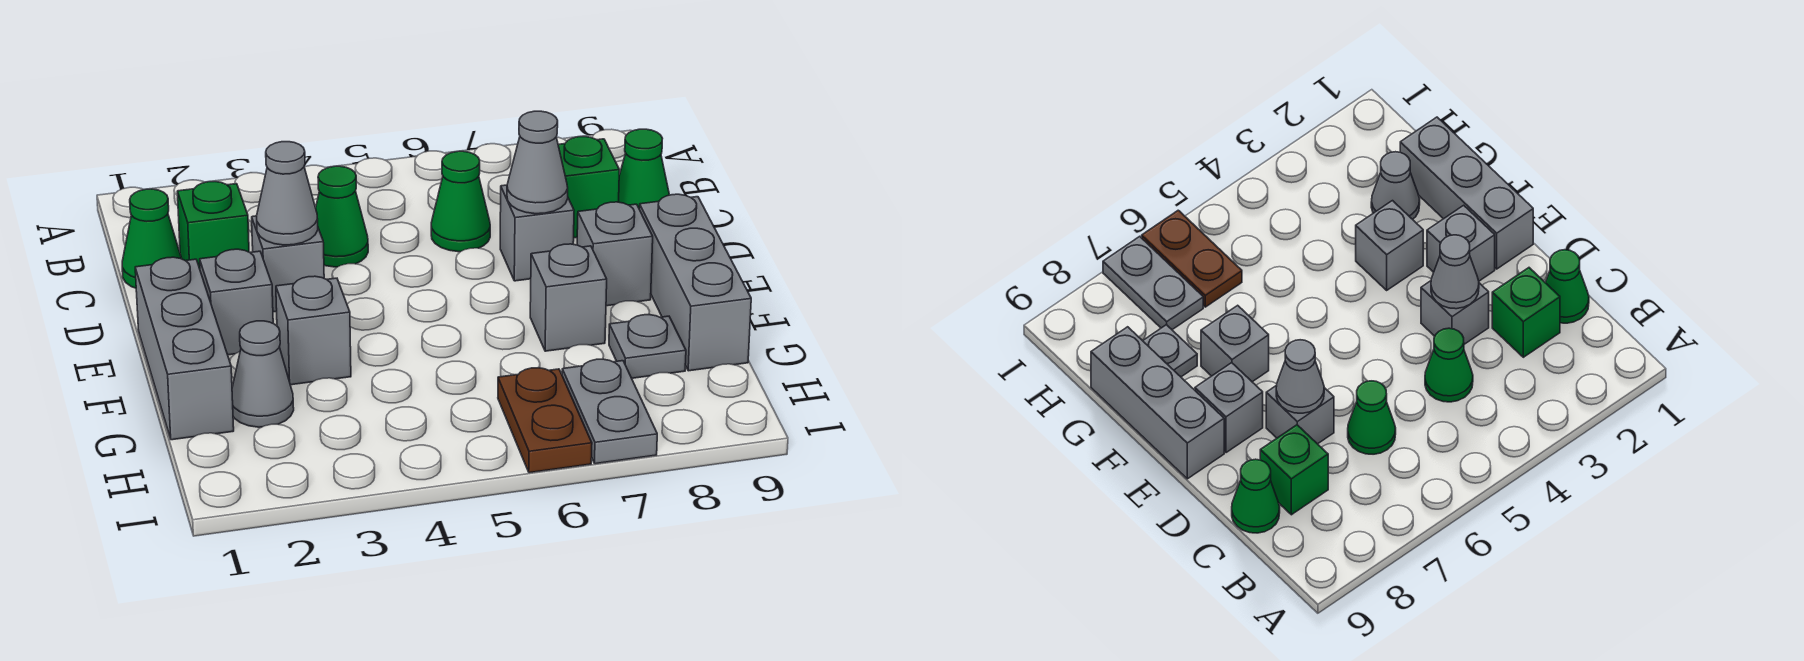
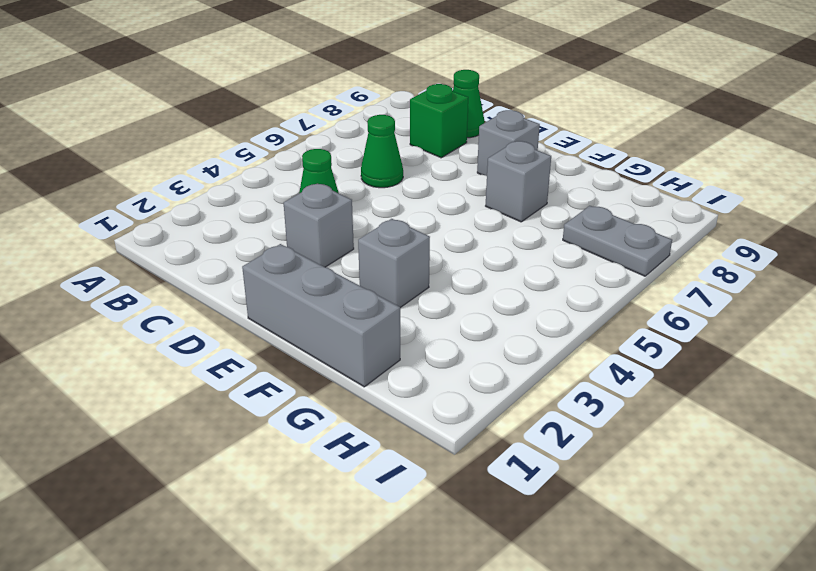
none -> green 1x1 cone [122,189,181,288]
none -> green 1x1 brick [177,182,249,269]
none -> grey 1x1 brick [500,185,574,281]

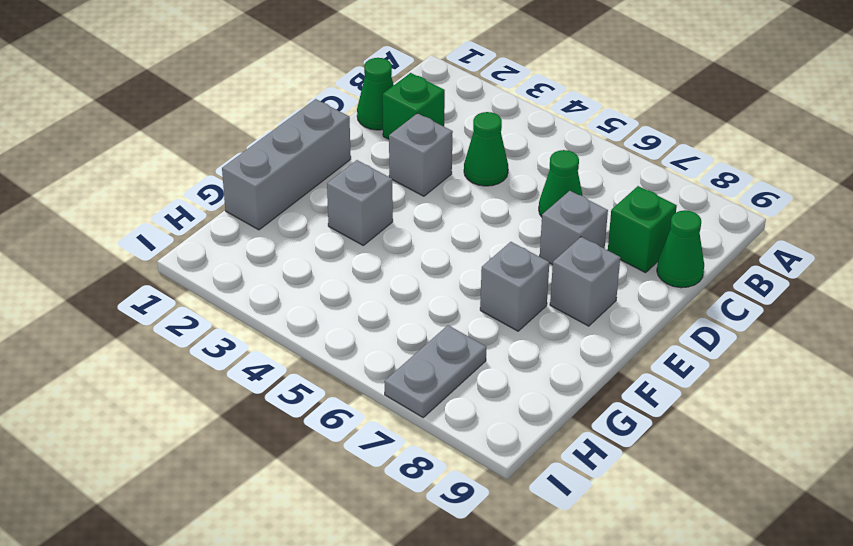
none -> grey 1x1 brick [200,249,273,355]
none -> grey 1x3 brick [639,194,751,371]
none -> grey 1x1 cone [232,321,294,427]

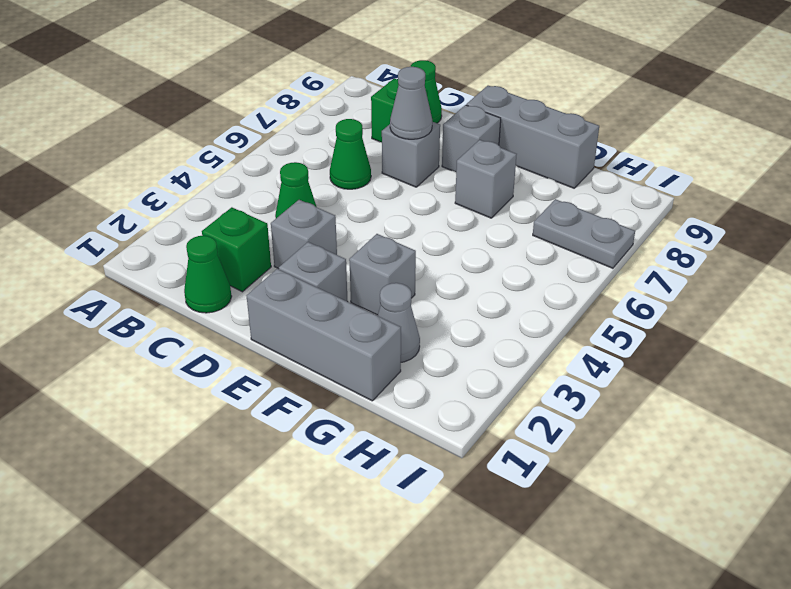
none -> grey 1x1 plate [609,315,686,378]
none -> brown 1x2 plate [498,368,592,473]
none -> grey 1x1 cone [257,142,318,245]

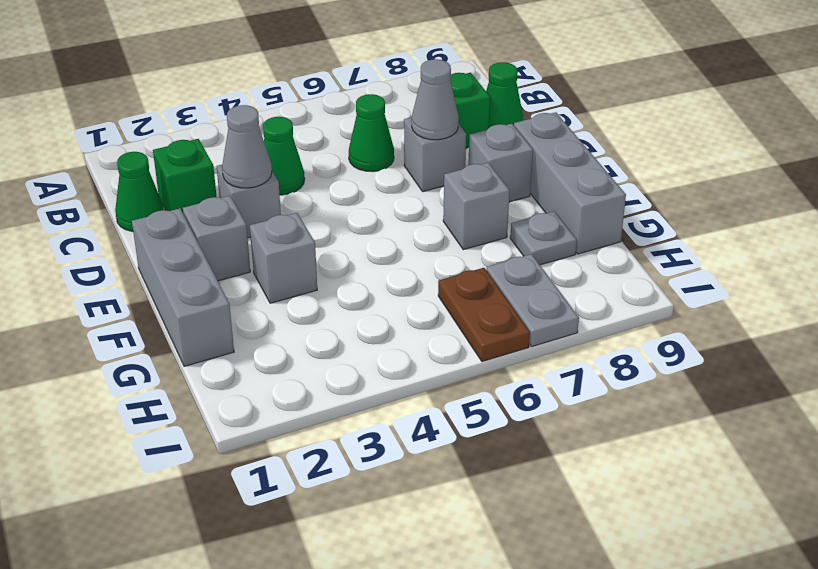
none -> grey 1x1 cone [232,321,294,427]

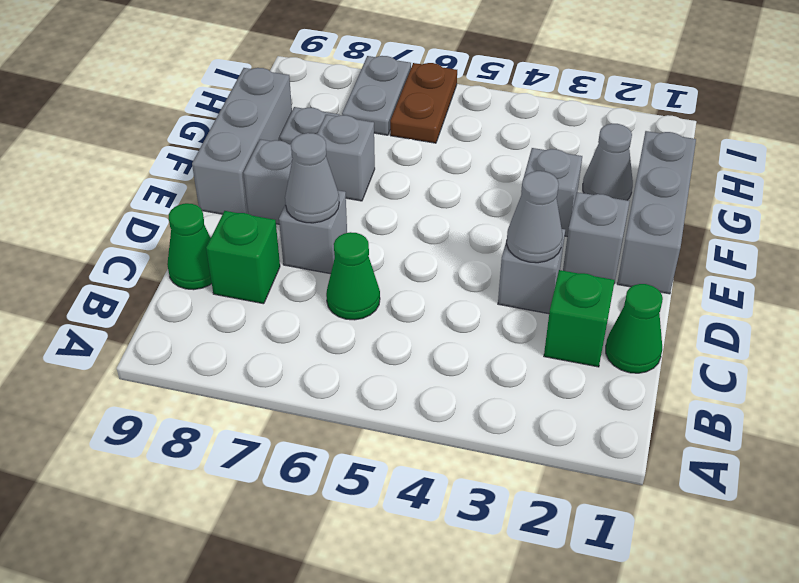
none -> green 1x1 cone [316,166,368,267]

